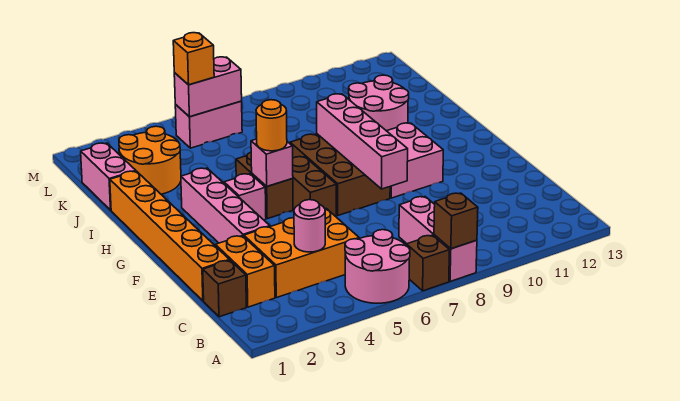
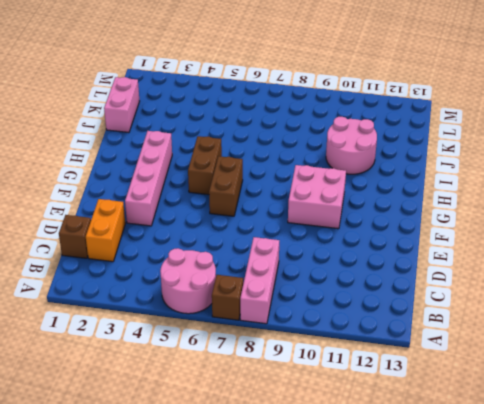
none -> orange 2x3 brick [244,209,359,298]
none -> orange 1x6 brick [110,171,229,301]
none -> brown 2x3 brick [290,134,390,215]

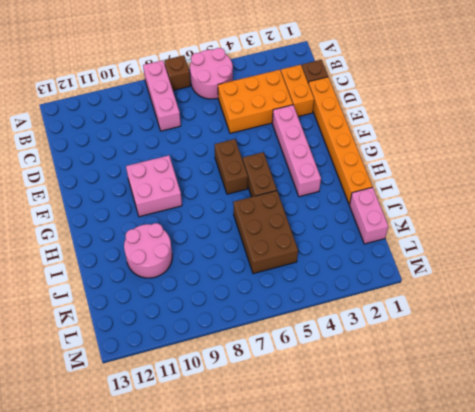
brown 2x3 brick [233,191,298,274] -> brown 2x3 brick moved to [290,134,390,215]
none -> pink 1x1 brick [224,174,266,220]
none -> orange 2x2 round brick [119,126,181,194]
none -> pink 1x2 brick [175,101,242,148]

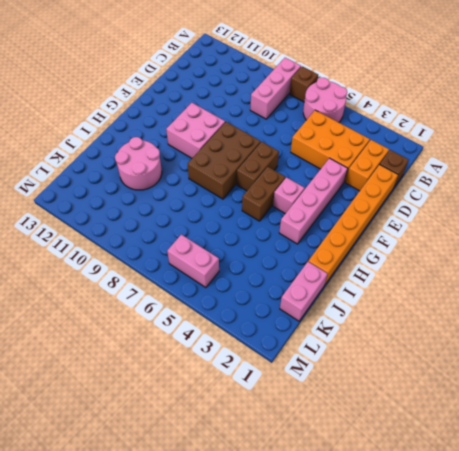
none -> orange 2x2 round brick [119,126,181,194]
none -> brown 1x1 brick [434,193,478,249]
none -> pink 1x1 round brick [294,200,325,252]

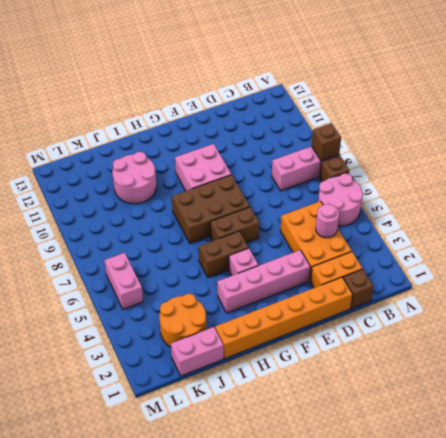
none -> pink 1x4 brick [317,94,408,189]
none -> pink 1x1 brick [251,139,293,186]
none -> pink 1x2 brick [174,57,242,117]

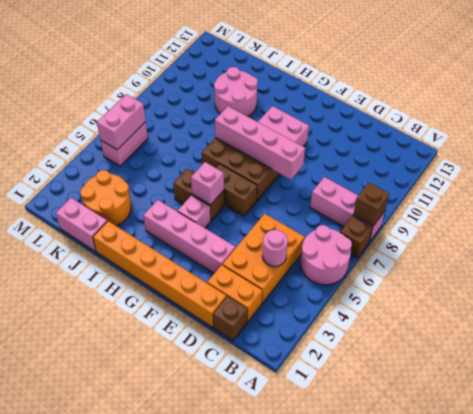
none -> orange 1x1 round brick [256,100,287,151]
none -> orange 1x1 brick [173,33,214,85]

